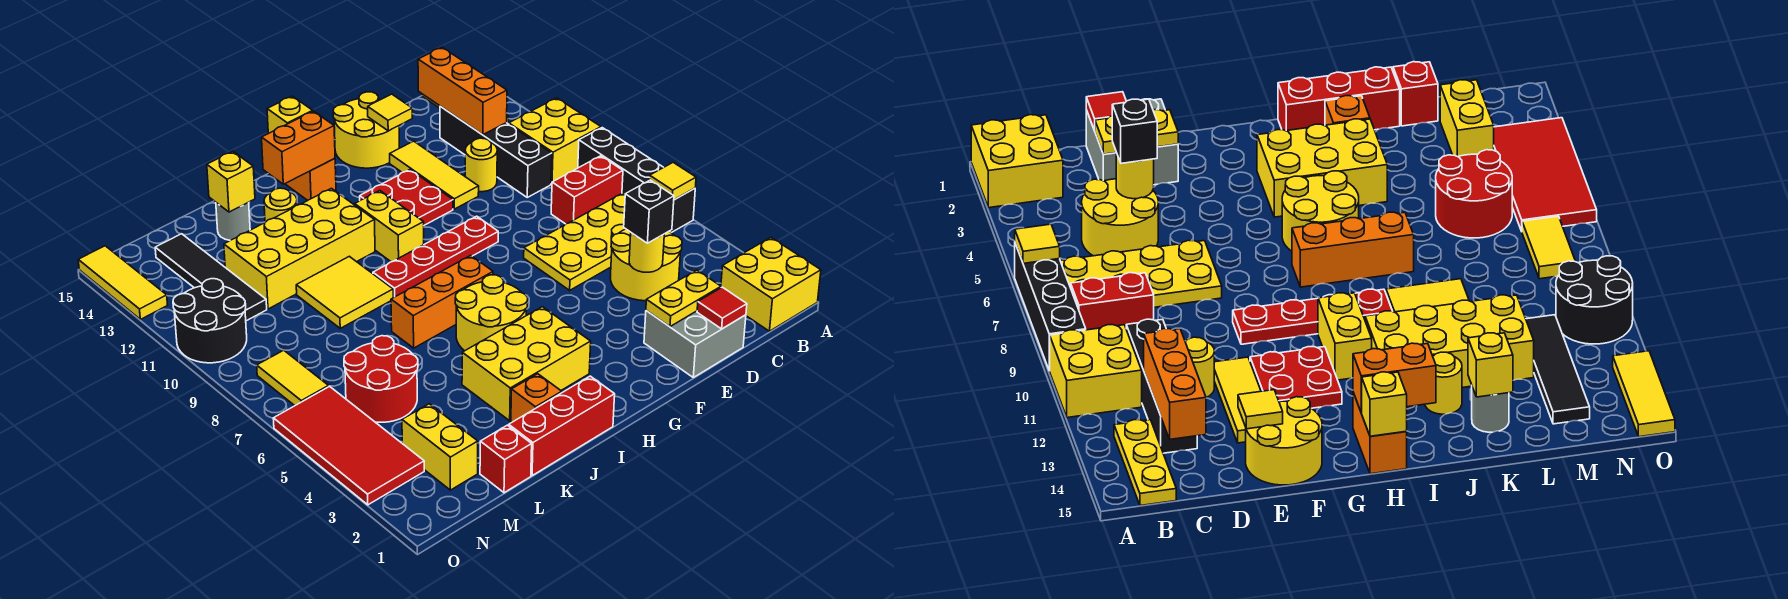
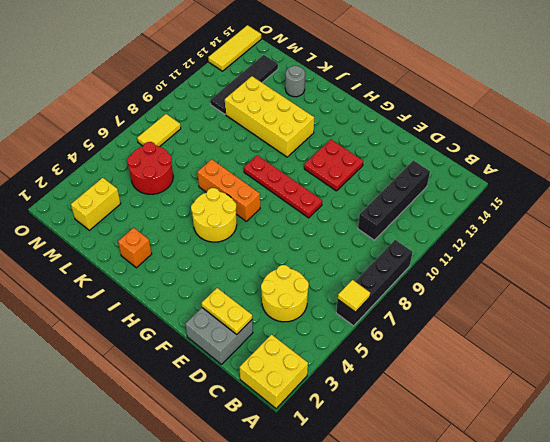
none -> yellow 2x2 brick [509,98,601,184]
none -> yellow 2x4 plate [524,193,625,290]
none -> red 1x2 brick [551,156,623,224]
none -> yellow 1x3 plate [1114,420,1176,506]

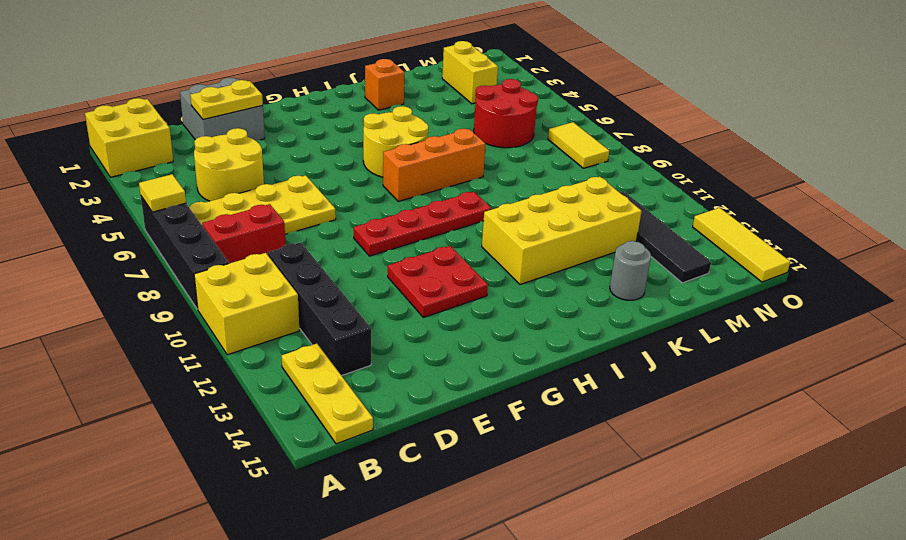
none -> yellow 1x1 round brick [465,138,497,192]
none -> yellow 1x3 tile [390,141,479,209]
none -> yellow 2x2 round brick [333,92,399,168]
none -> yellow 2x3 brick [462,307,591,421]

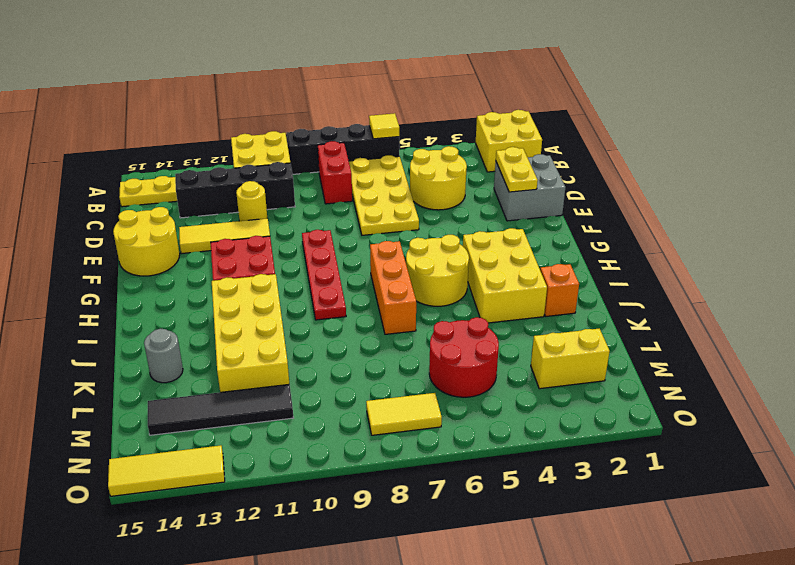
none -> yellow 1x2 brick [355,191,424,262]
none -> orange 1x2 brick [285,159,336,200]
none -> red 1x3 brick [509,376,615,475]
none -> yellow 2x2 tile [296,256,393,328]

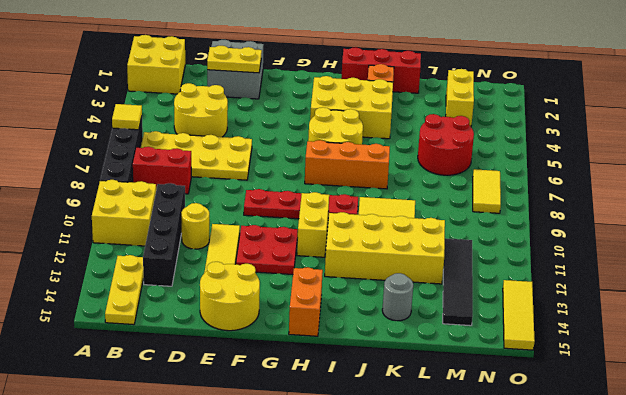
none -> yellow 1x1 round brick [264,188,297,222]
none -> red 1x1 brick [480,425,532,493]
none -> red 2x4 tile [273,386,424,505]
none -> black 2x2 round brick [173,279,247,363]

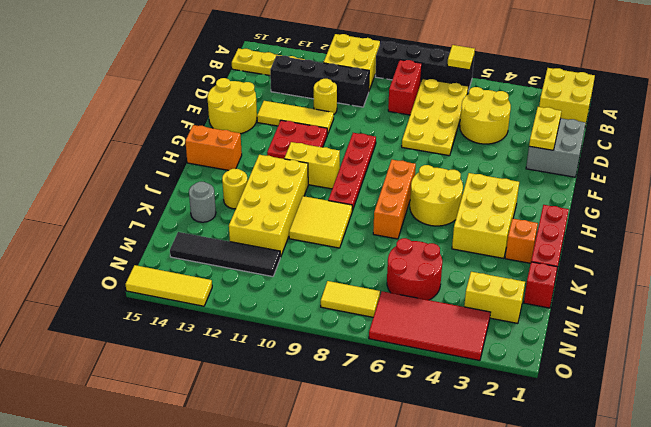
none -> black 2x2 round brick [173,279,247,363]
none -> orange 1x3 brick [418,47,507,135]
none -> red 1x1 tile [697,287,747,329]
none -> yellow 1x1 round brick [629,233,664,272]

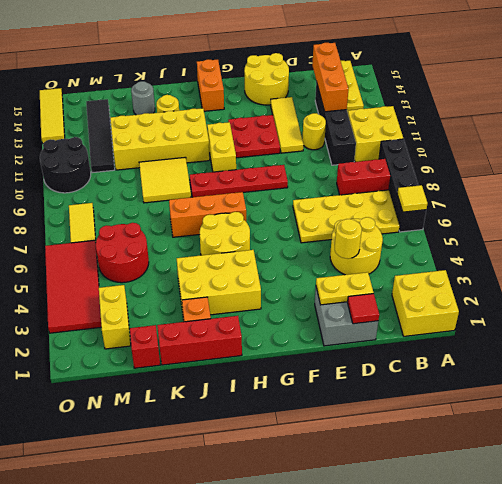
none -> yellow 1x1 tile [368,94,412,131]
none -> orange 1x2 brick [262,111,335,184]
none -> yellow 1x1 brick [267,96,313,133]
none -> yellow 1x1 brick [207,151,255,212]

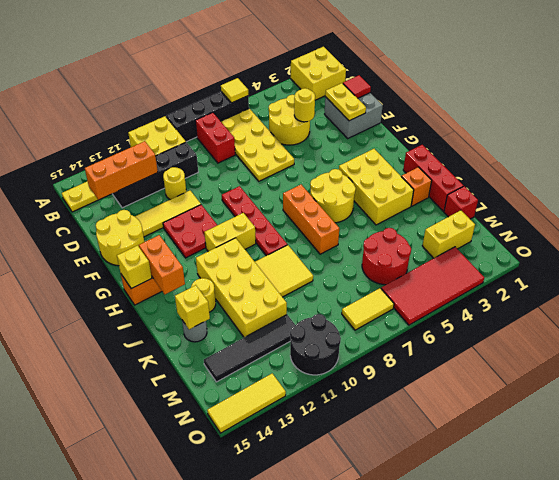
none -> yellow 1x1 tile [368,94,412,131]
none -> black 1x1 brick [624,180,674,243]

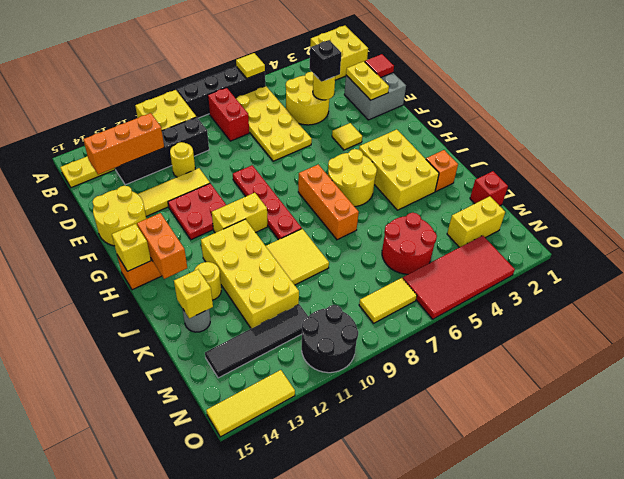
yellow 1x1 tile [332,123,362,150] -> yellow 1x1 tile moved to [368,94,412,131]
none -> red 1x3 brick [509,376,615,475]

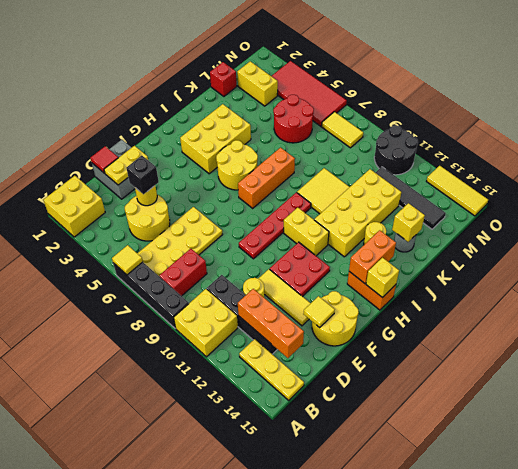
none -> red 1x3 brick [509,376,615,475]
none -> orange 1x1 brick [511,374,562,422]

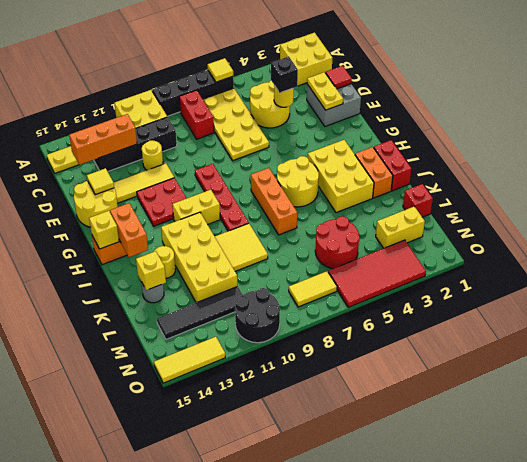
red 1x2 brick [374,140,411,191] -> red 1x3 brick [509,376,615,475]
orange 1x2 brick [355,147,393,198] -> orange 1x1 brick [511,374,562,422]

